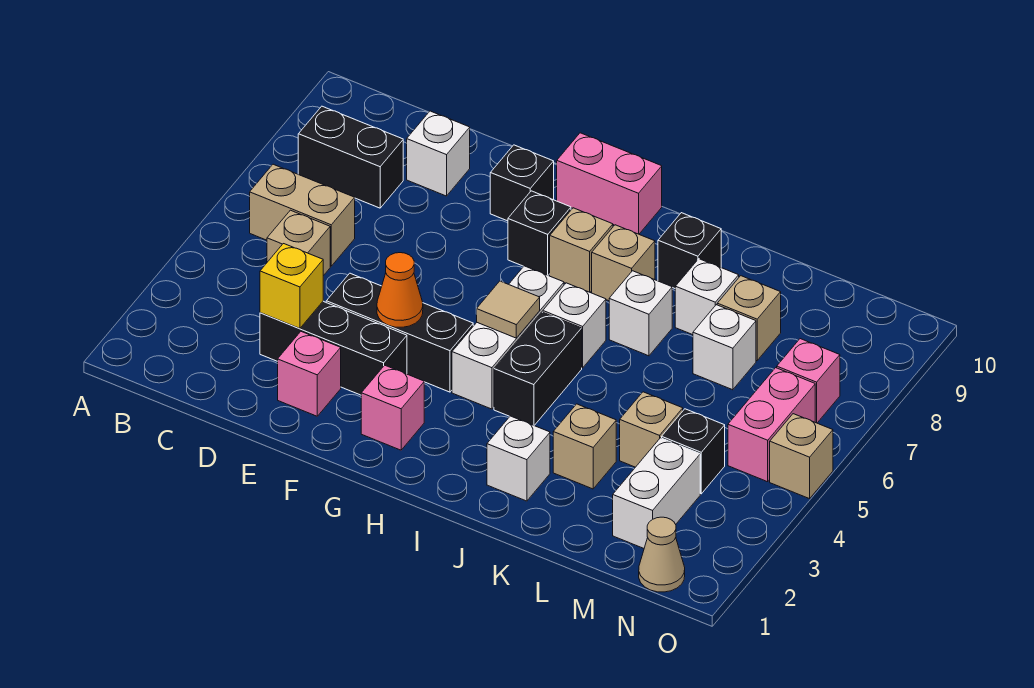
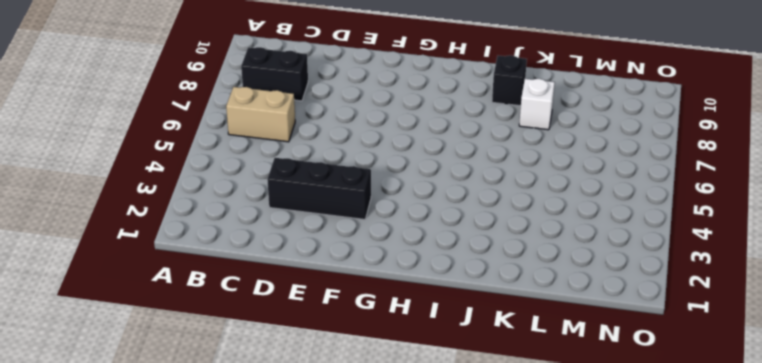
none -> tan 1x1 brick [267,210,330,276]
none -> white 1x1 brick [407,111,470,196]
none -> pink 1x1 brick [278,332,341,416]
none -> black 1x3 brick [326,273,473,392]

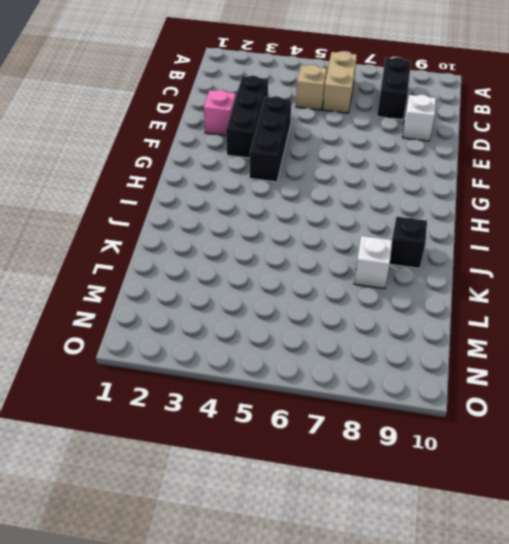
none -> black 1x1 brick [490,145,554,221]
none -> pink 1x1 brick [361,365,424,450]
none -> black 1x1 brick [508,191,571,275]
none -> pink 1x2 brick [557,133,662,234]

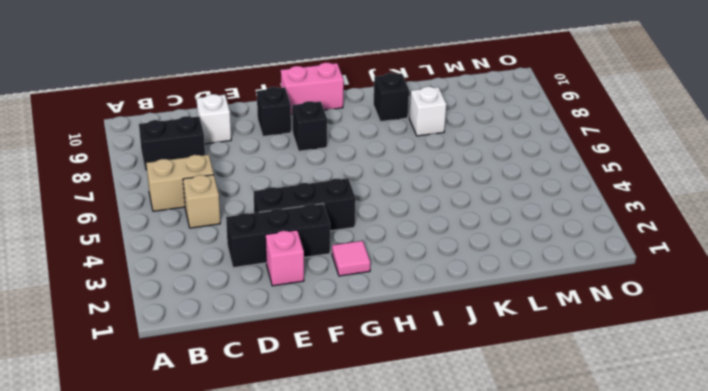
pink 1x1 tile [332,241,370,276] -> pink 1x1 brick [361,365,424,450]
none -> white 1x3 brick [452,266,564,409]
none -> tan 1x1 brick [550,208,613,292]
none -> black 1x2 brick [494,312,582,425]
none -> white 1x1 brick [543,283,606,368]

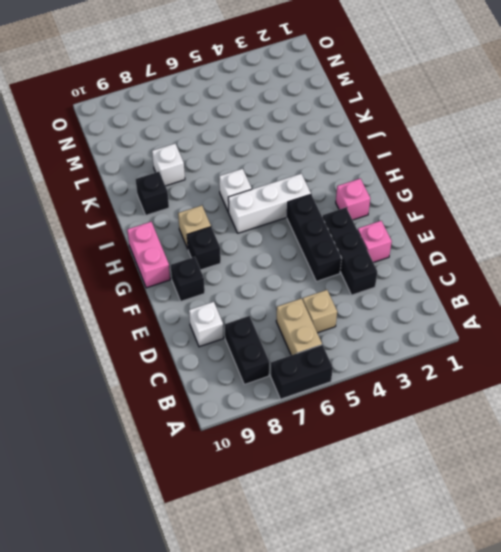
black 1x2 brick [271,345,333,399] -> black 1x2 brick moved to [494,312,582,425]
none -> tan 1x1 brick [592,225,655,301]
none -> white 1x1 brick [487,416,550,501]
none -> white 1x1 brick [609,271,672,356]
none -> tan 1x1 brick [553,404,616,489]

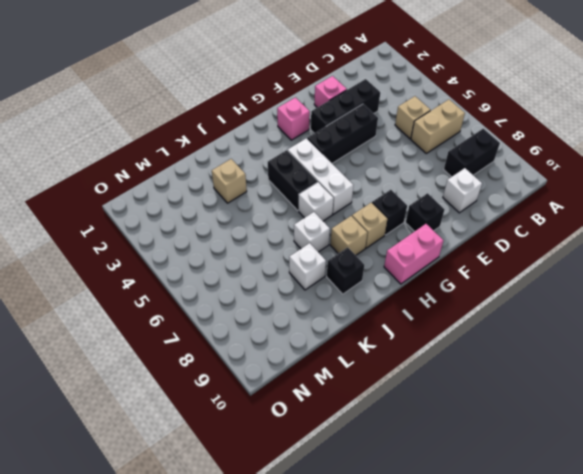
none -> white 1x1 brick [487,416,550,501]
none -> tan 1x1 brick [620,392,683,467]
none -> white 1x1 brick [693,305,756,390]
none -> tan 1x1 brick [717,276,781,361]

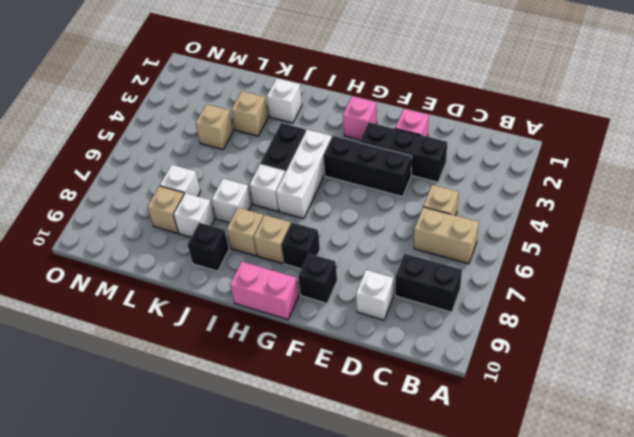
none -> white 1x2 brick [613,438,700,548]
none -> black 1x1 brick [662,409,725,494]
none -> tan 1x1 cone [639,517,685,592]
none -> pink 1x2 brick [728,368,815,482]

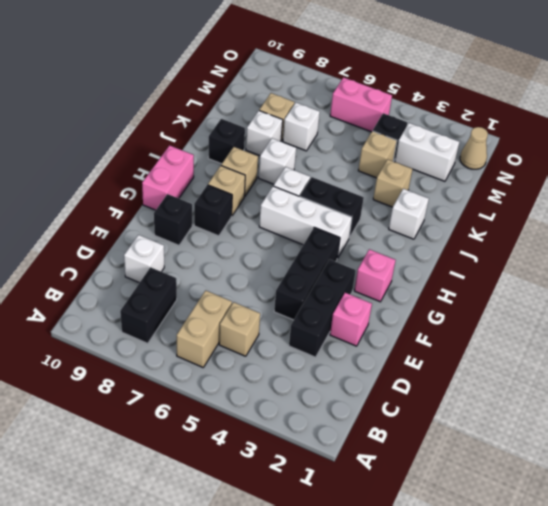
none -> pink 1x1 brick [777,339,840,423]
none -> tan 1x1 brick [770,414,833,499]
none -> yellow 1x1 brick [260,244,323,328]
none -> orange 1x1 cone [377,253,423,327]

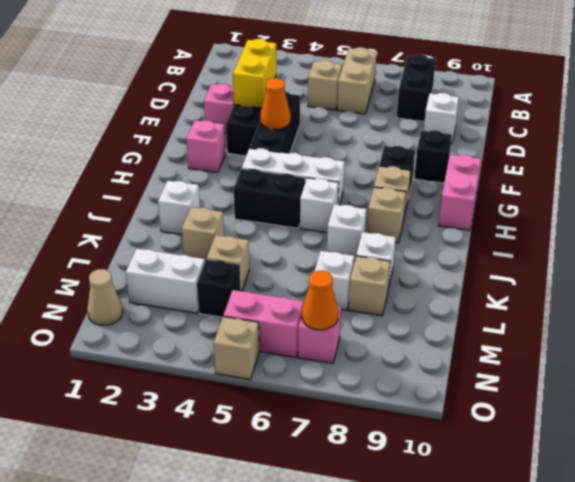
yellow 1x2 brick [233,39,277,108] -> yellow 1x1 brick [260,244,323,328]
orange 1x1 cone [302,270,338,330] -> none
none -> black 1x1 brick [658,213,721,288]
none -> tan 1x1 tile [477,281,540,338]

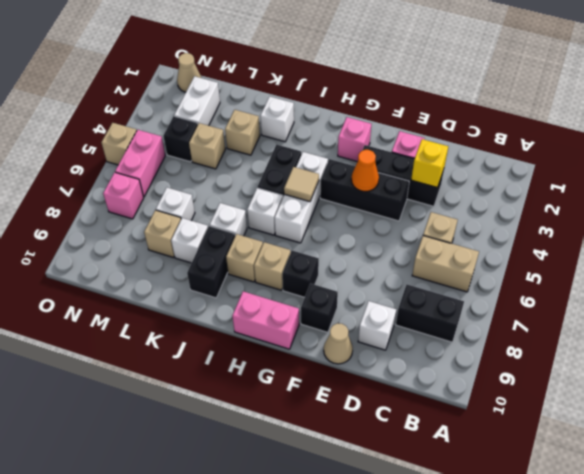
tan 1x1 cone [324,323,353,364] -> none
black 1x2 brick [187,226,235,298] -> black 1x1 brick [658,213,721,288]

